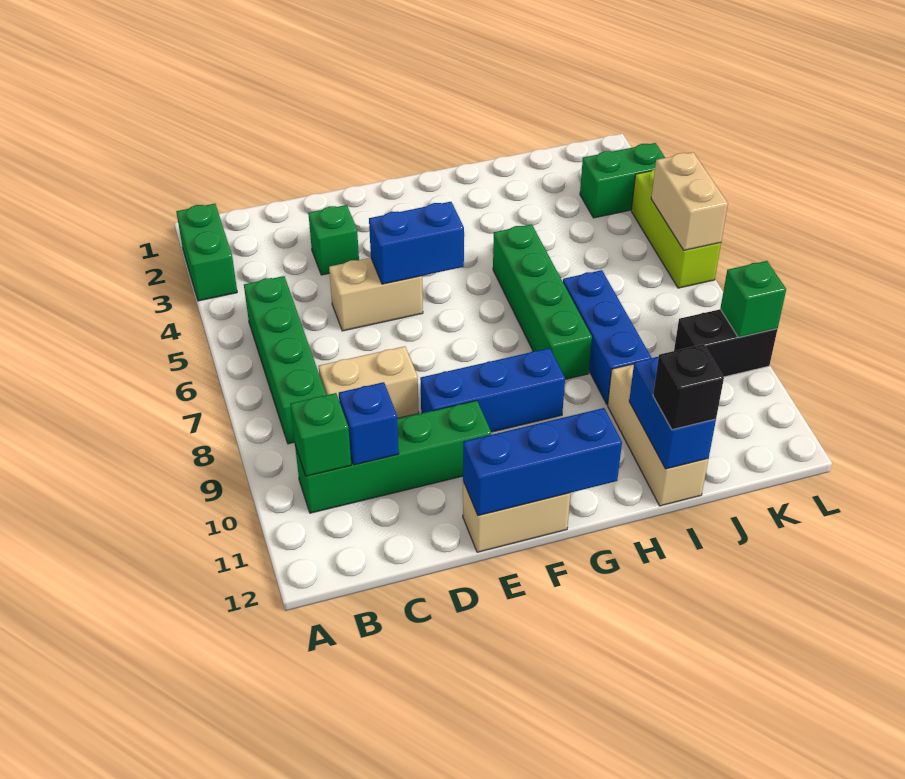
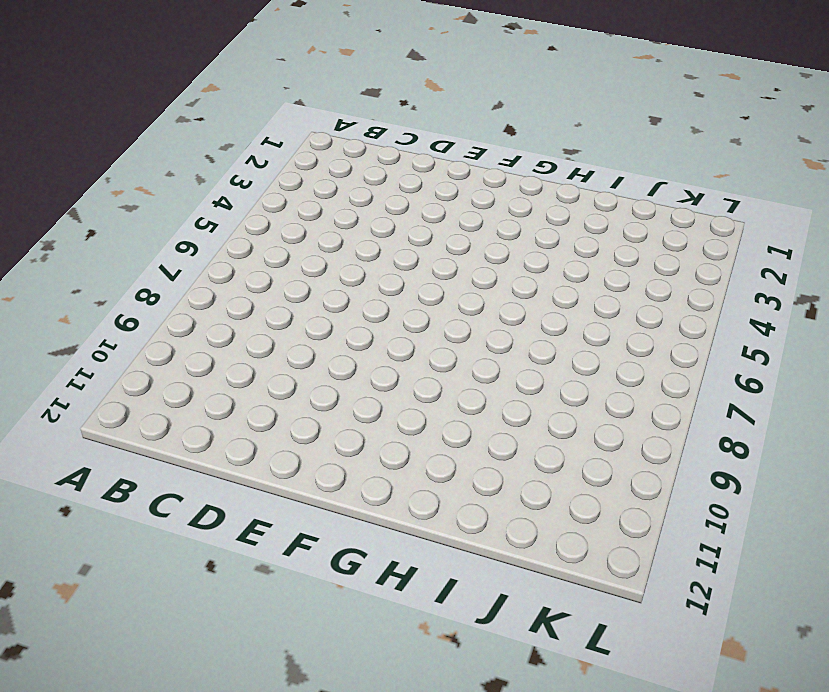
none -> green 1x2 brick [176,204,237,301]
none -> green 1x4 brick [244,276,326,444]
none -> green 1x4 brick [295,401,491,513]

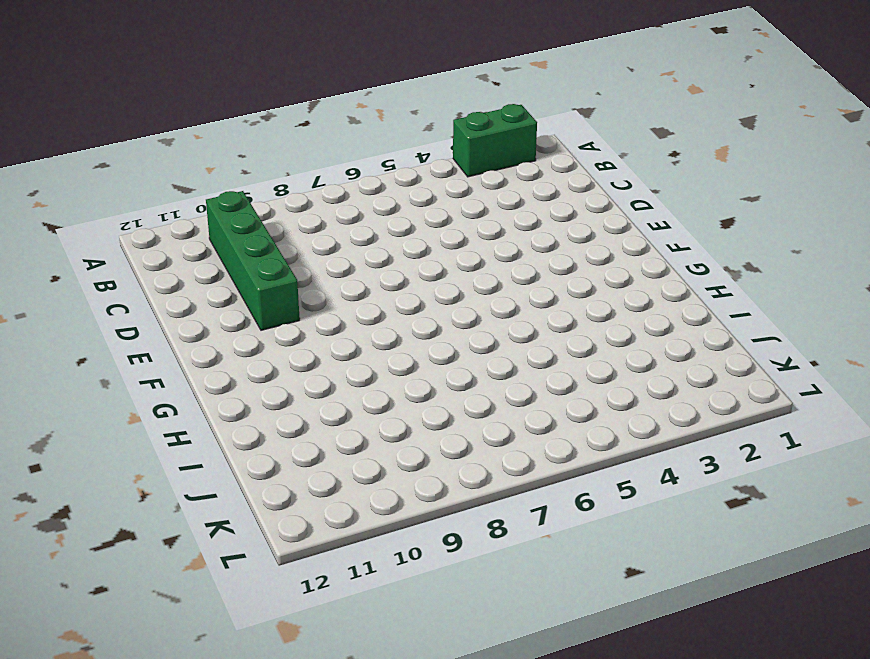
none -> green 1x4 brick [244,276,326,444]
none -> tan 1x2 brick [319,346,419,418]
none -> green 1x1 brick [308,205,359,275]

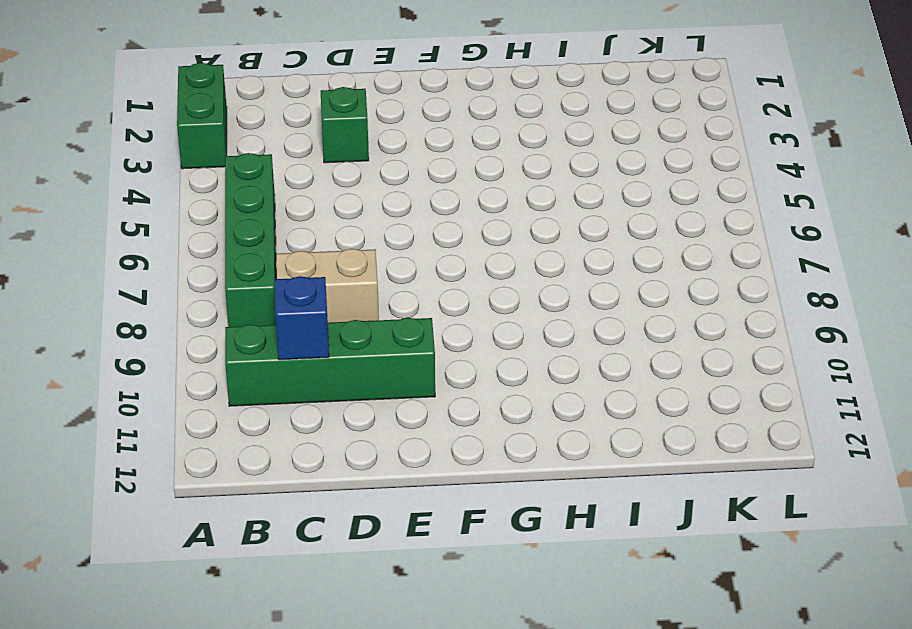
none -> tan 1x2 brick [329,258,423,331]
none -> blue 1x3 brick [420,348,565,432]
none -> tan 1x2 brick [463,481,571,552]

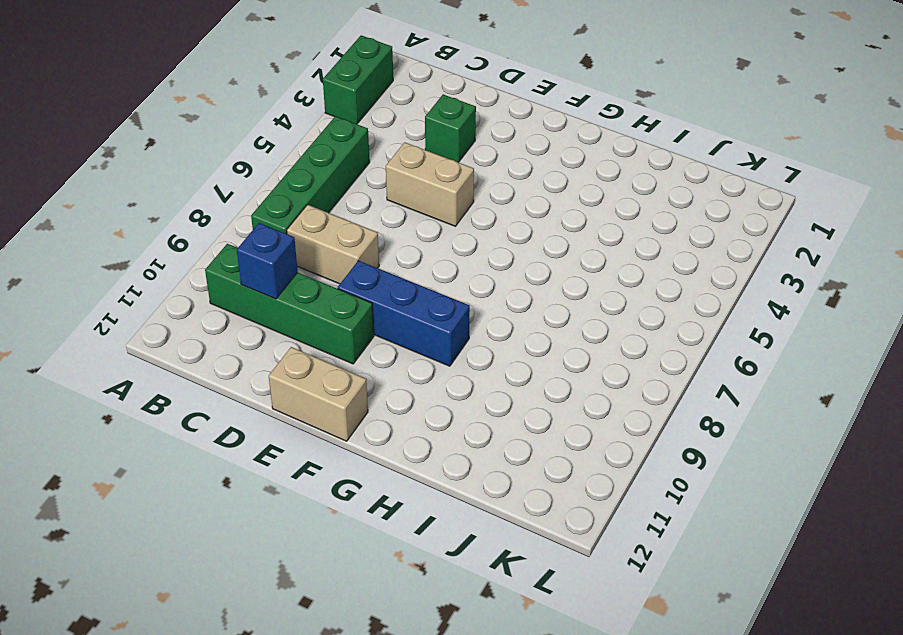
none -> green 1x4 brick [493,224,592,379]
none -> blue 1x3 brick [563,270,651,405]
none -> tan 1x3 brick [608,364,708,506]

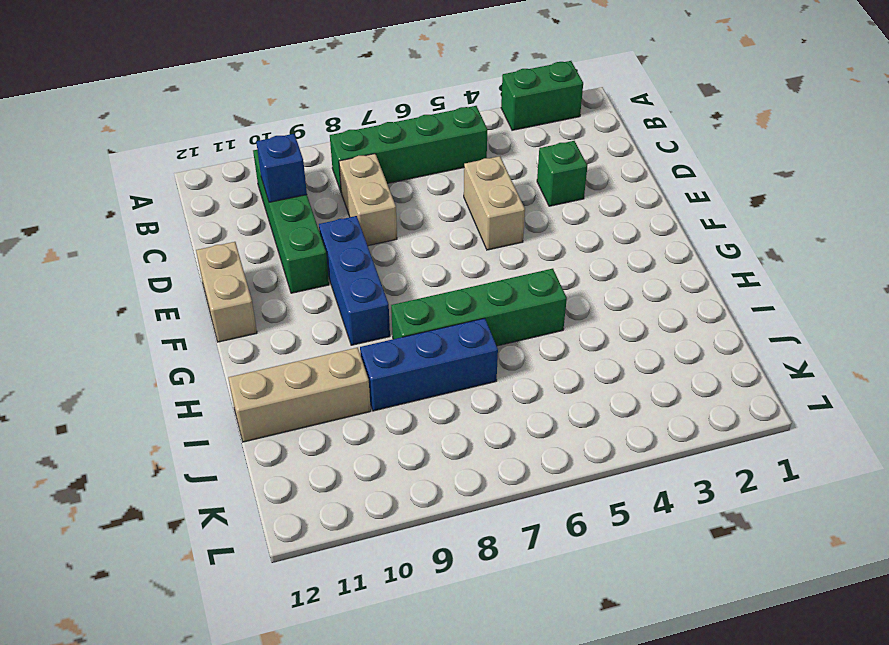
none -> green 1x2 brick [580,143,665,218]
none -> black 1x2 brick [674,309,777,377]
none -> lime 1x3 brick [631,169,721,288]

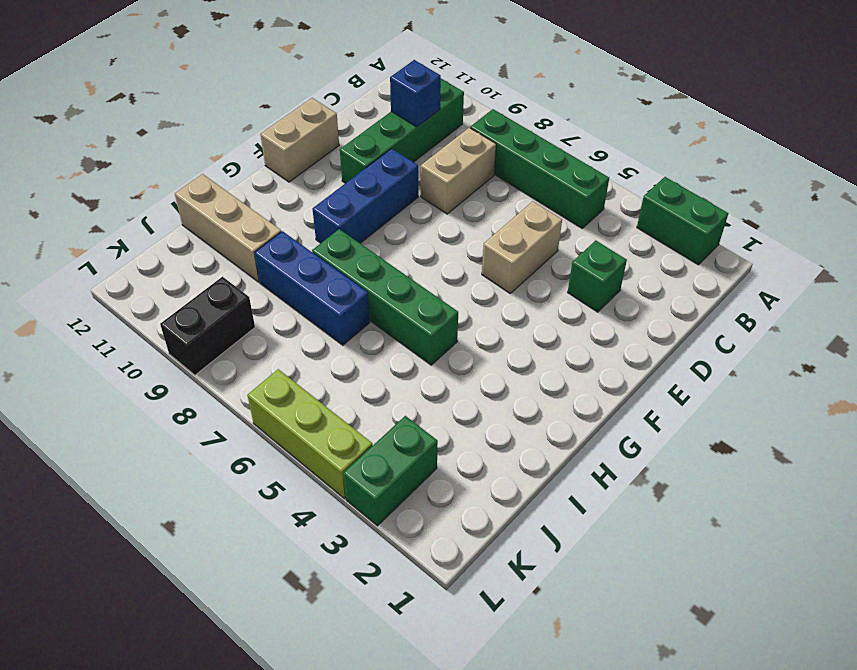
none -> green 1x1 brick [290,393,351,476]
none -> blue 1x2 brick [369,202,464,284]
none -> blue 1x3 brick [463,408,622,516]

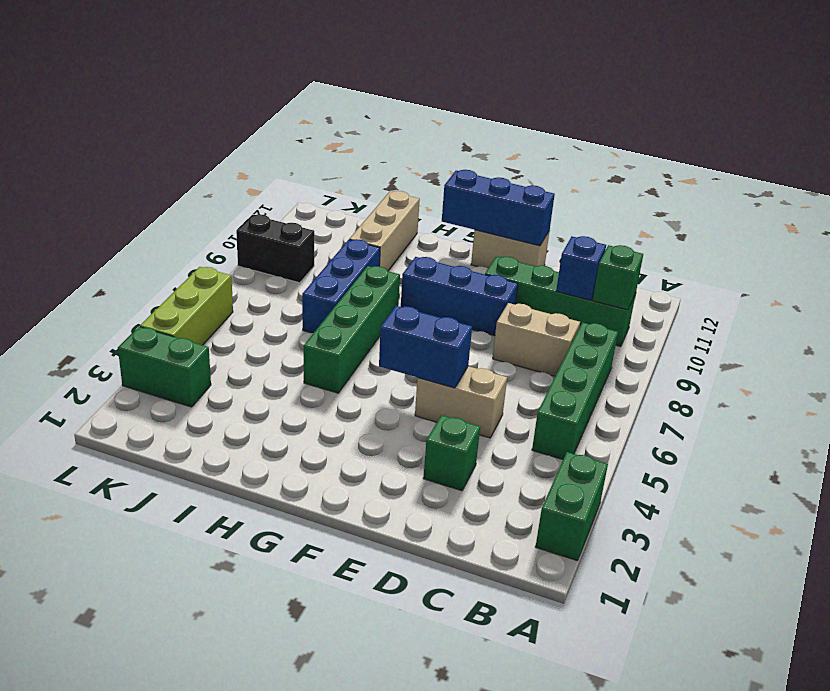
none -> blue 1x2 brick [629,357,716,469]
none -> tan 1x2 brick [651,152,728,250]
none -> green 1x1 brick [720,261,786,337]

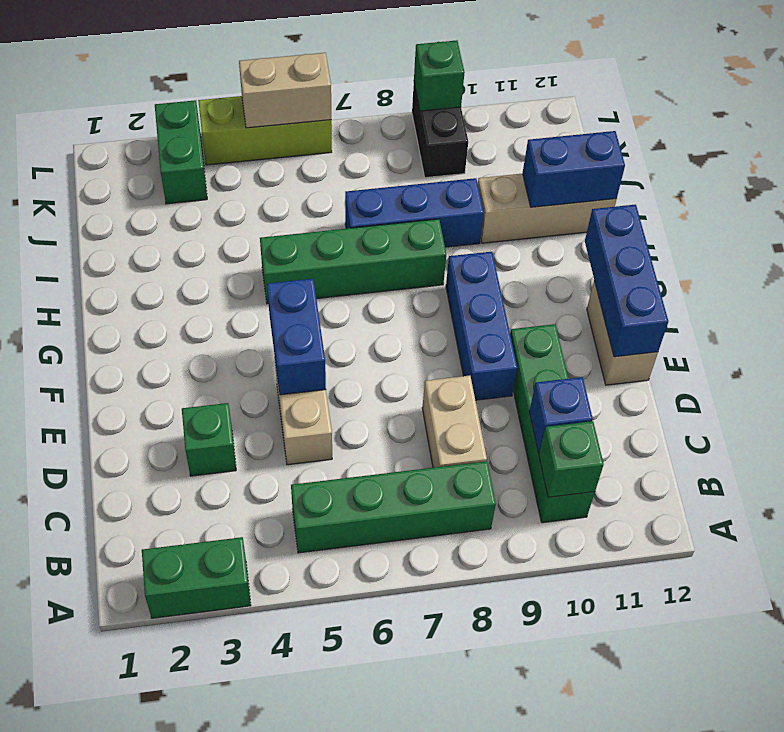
none -> black 1x1 brick [653,344,724,430]

